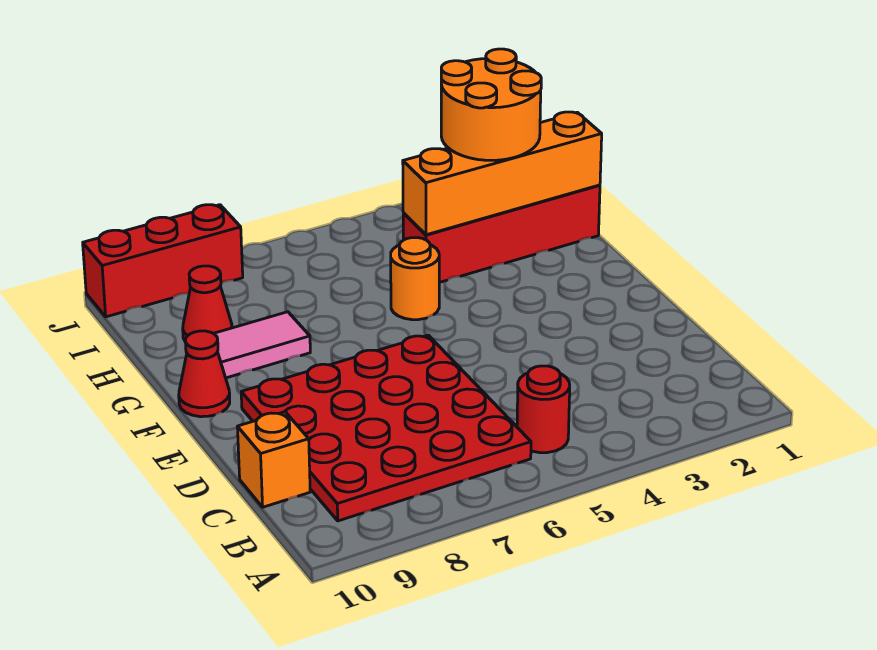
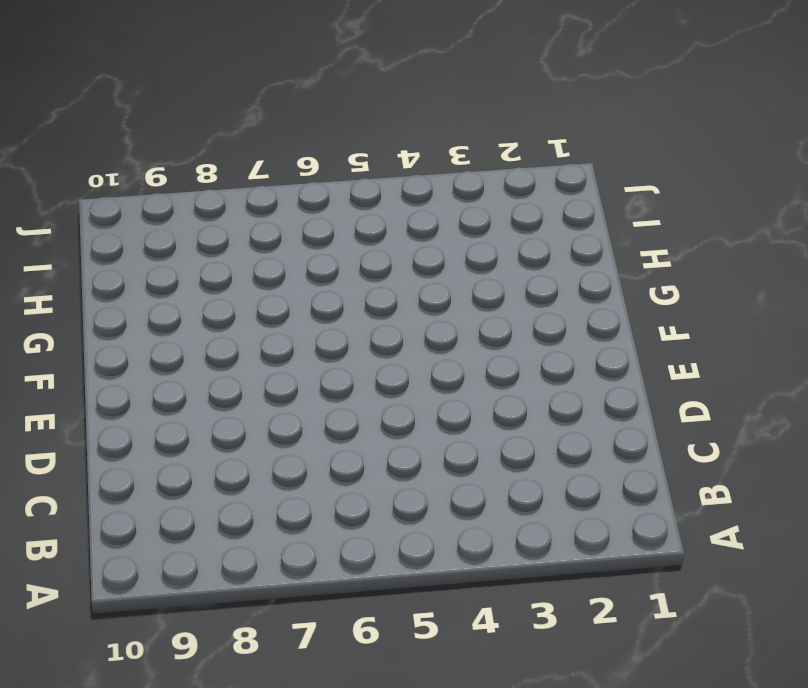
none -> red 1x1 round brick [517,366,570,453]
none -> red 4x4 plate [241,335,531,521]

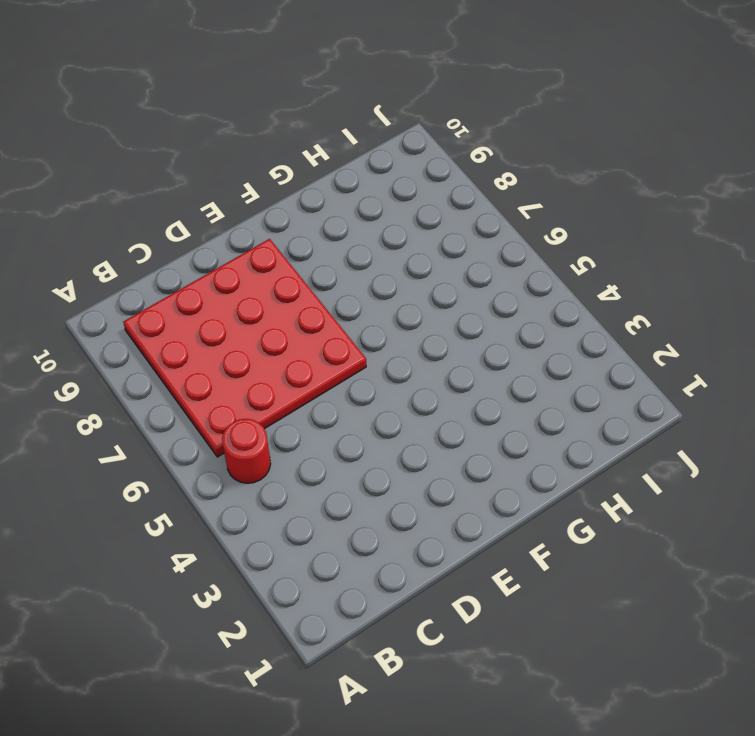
none -> orange 1x1 brick [237,412,310,507]
none -> red 1x1 cone [179,331,230,417]

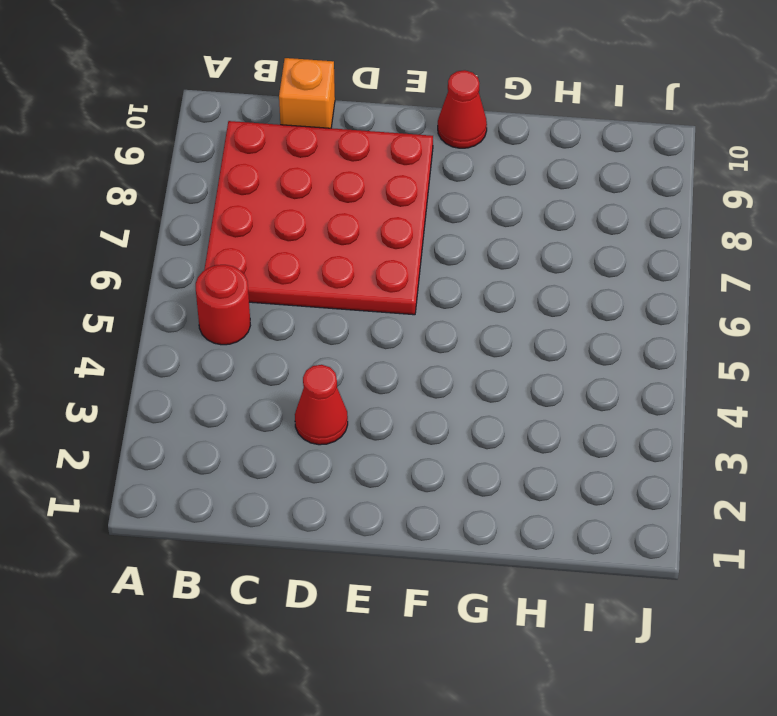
red 1x1 cone [295,365,348,445] -> red 1x1 cone moved to [183,266,232,340]
none -> orange 1x1 round brick [391,238,439,320]
none -> pink 1x2 tile [213,312,310,378]

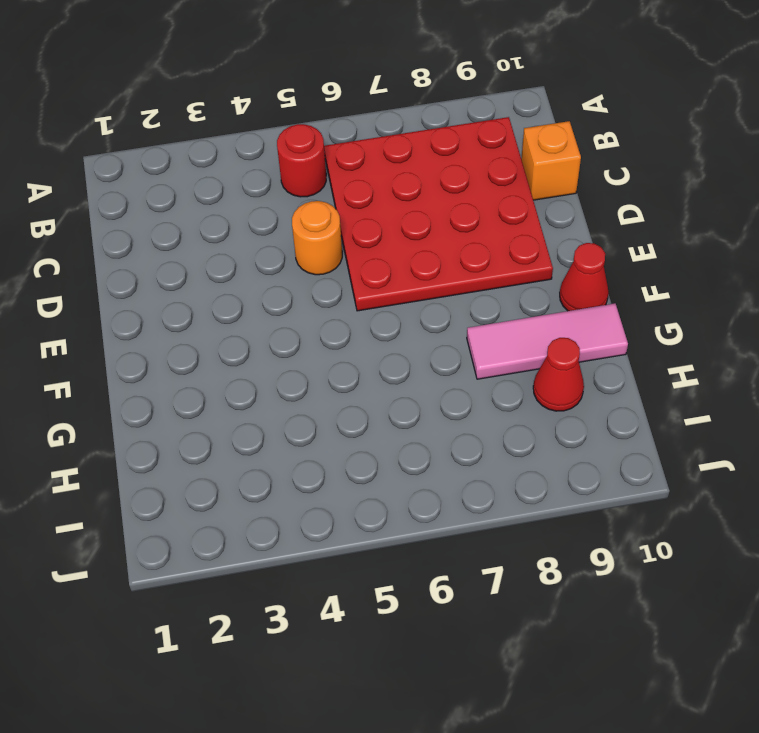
orange 1x1 round brick [292,201,342,275] -> orange 1x1 round brick moved to [391,238,439,320]
pink 1x3 tile [467,303,628,379] -> pink 1x2 tile [213,312,310,378]
none -> red 1x4 brick [403,185,600,282]
none -> red 1x3 brick [83,205,243,317]

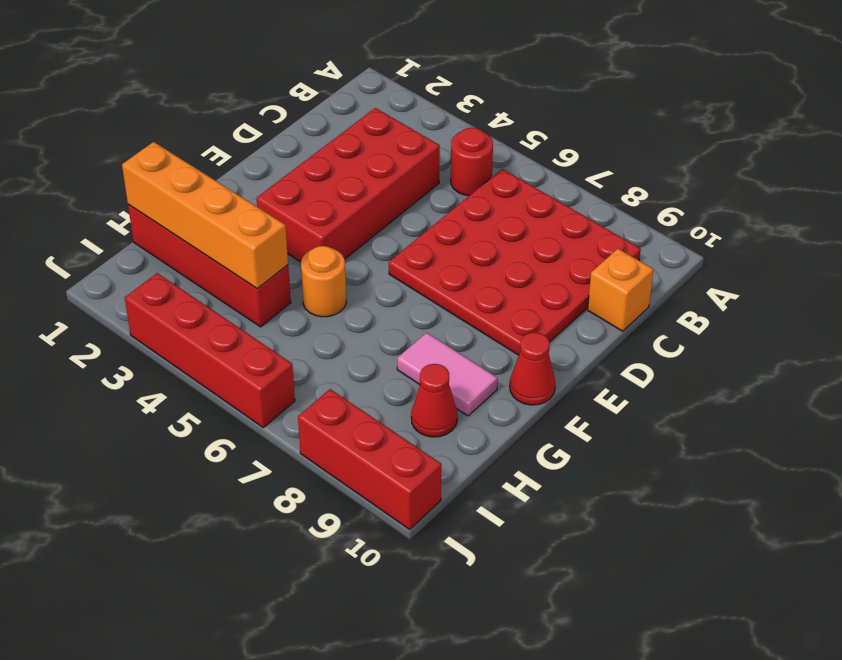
red 2x4 brick [257,108,440,262] -> none
red 1x4 brick [125,273,295,427] -> none
none -> orange 2x2 round brick [441,49,541,160]

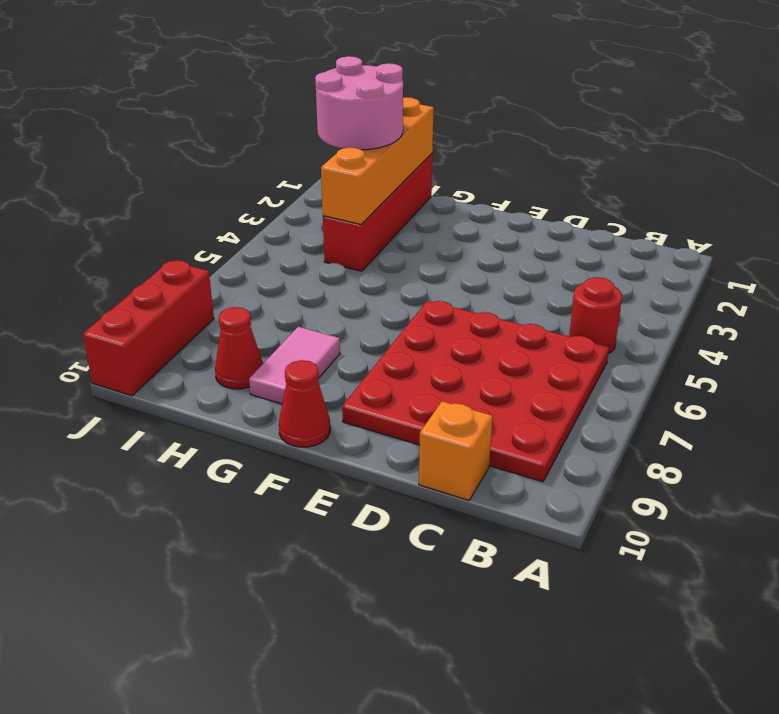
pink 2x2 round brick [315,56,403,150] -> orange 2x2 round brick [441,49,541,160]
none -> orange 1x1 round brick [391,238,439,320]

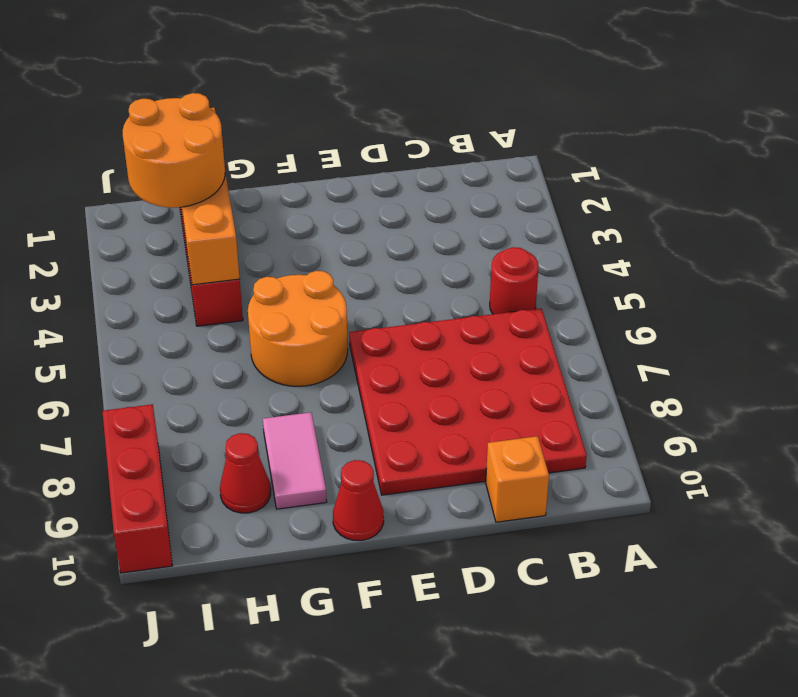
orange 2x2 round brick [248,271,348,386] -> orange 1x1 round brick [391,238,439,320]

